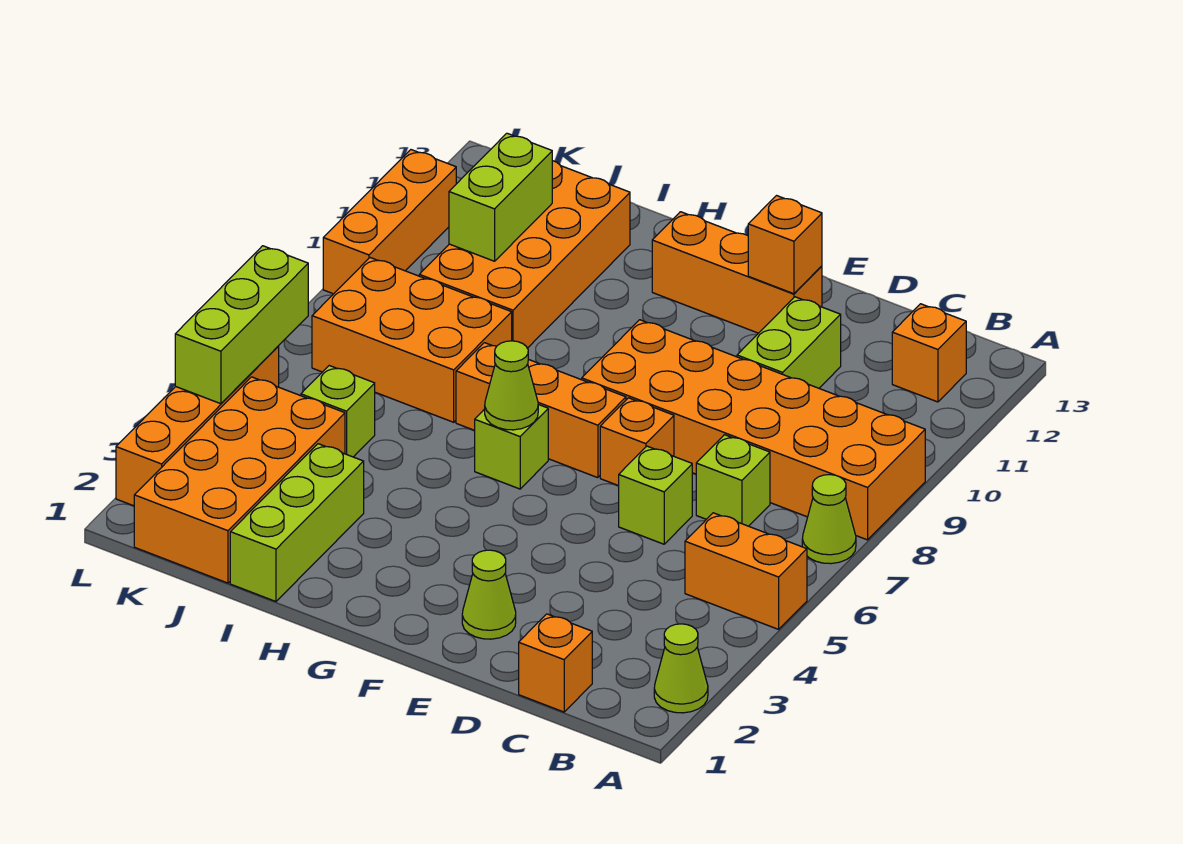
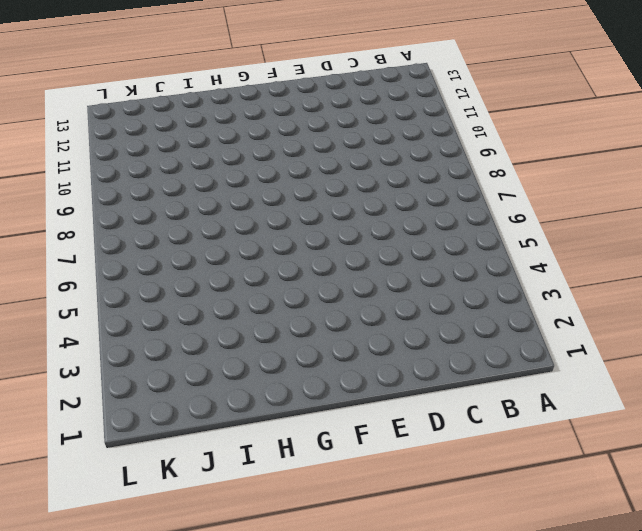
none -> lime 1x1 cone [654,624,708,713]
none -> orange 1x2 brick [685,513,807,629]
none -> lime 1x1 cone [802,475,856,564]

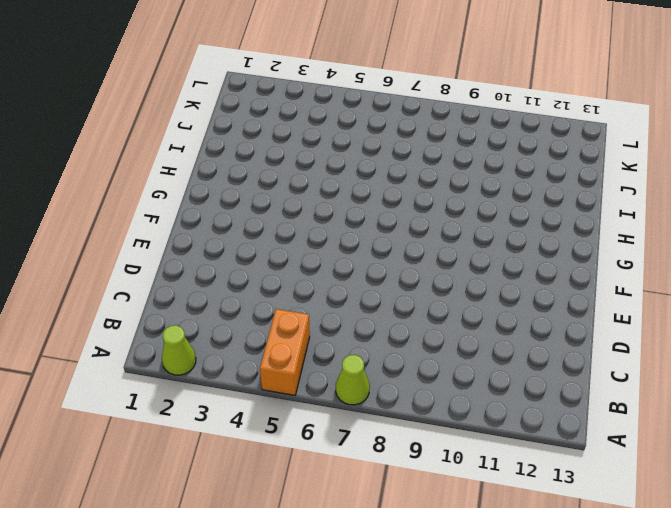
none -> orange 2x6 brick [582,320,925,540]
none -> orange 1x1 brick [892,304,966,402]
none -> orange 1x1 brick [519,614,592,712]

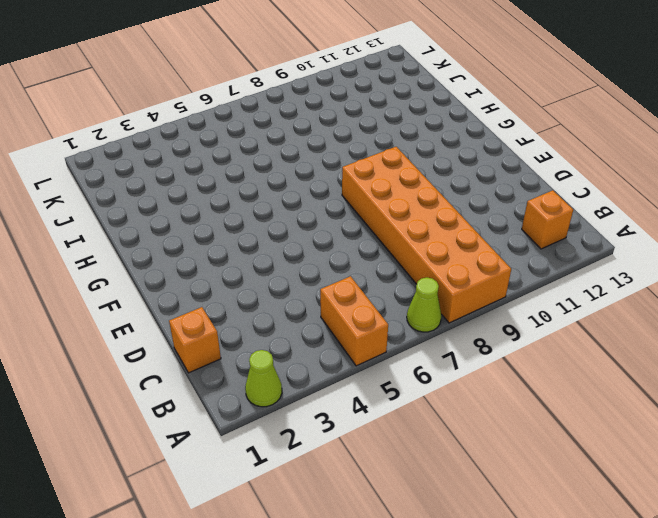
none -> lime 1x1 brick [696,435,770,526]
none -> lime 1x1 brick [619,446,692,544]
none -> lime 1x2 brick [737,297,841,388]

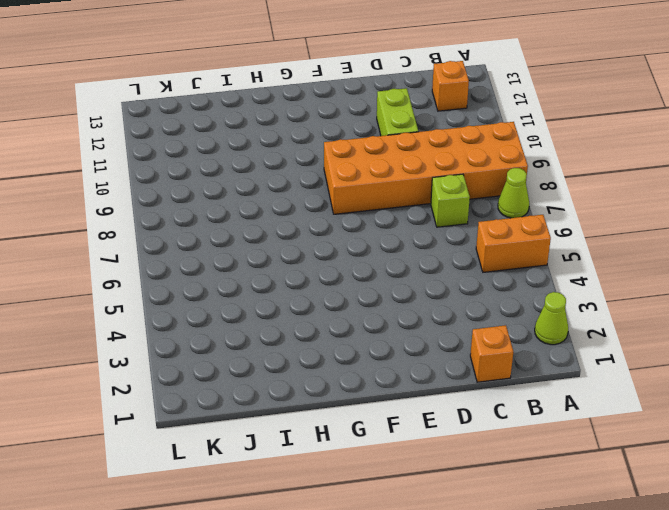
none -> lime 1x1 brick [619,446,692,544]
none -> lime 1x1 cone [462,550,516,639]
none -> orange 1x1 brick [600,398,674,486]

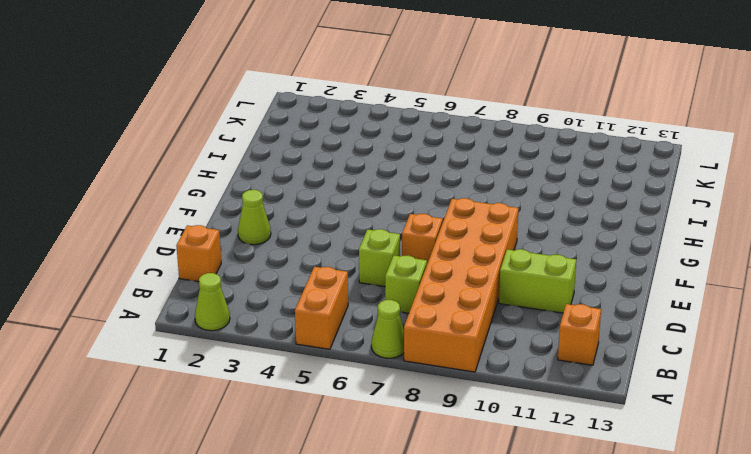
none -> orange 1x3 brick [652,212,822,333]
none -> orange 1x3 brick [456,343,626,478]
none -> lime 1x1 brick [475,405,548,489]

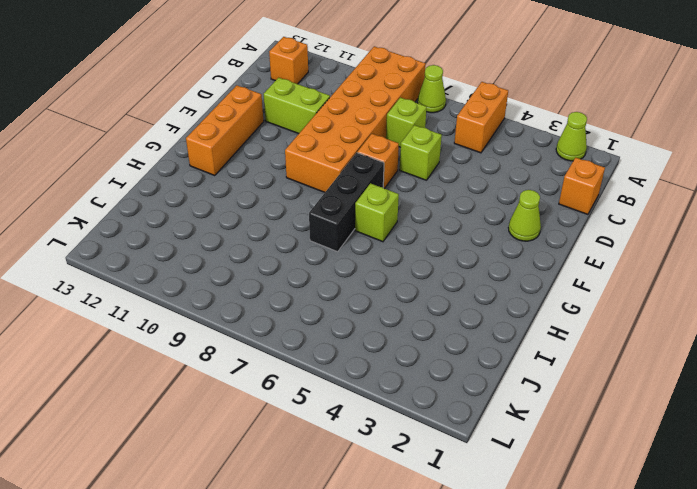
black 1x3 brick [309,153,384,252] -> orange 1x3 brick [456,343,626,478]
none -> lime 1x3 brick [230,444,364,601]
none -> orange 2x3 brick [312,258,512,422]
none -> orange 2x4 brick [419,161,630,348]

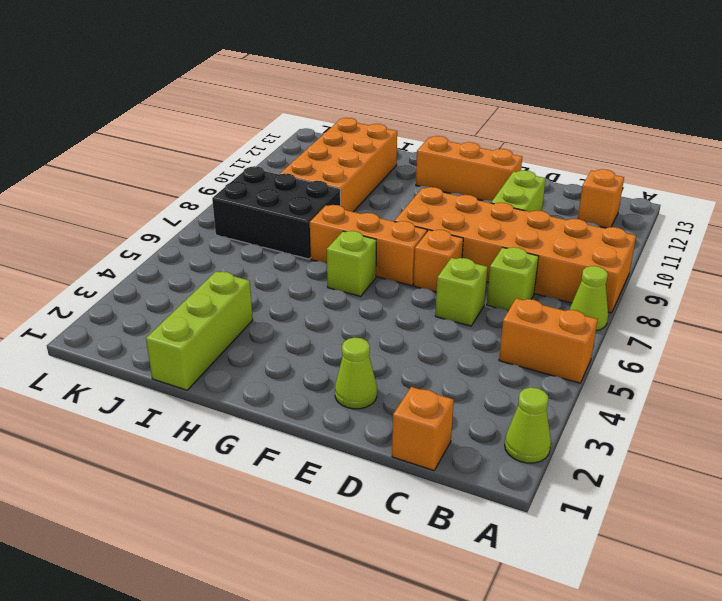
black 2x3 brick [212,166,341,259] -> orange 2x3 brick [312,258,512,422]
none -> orange 2x4 brick [134,377,345,583]
none -> lime 1x1 brick [301,366,375,457]
none -> orange 1x4 brick [116,346,279,506]

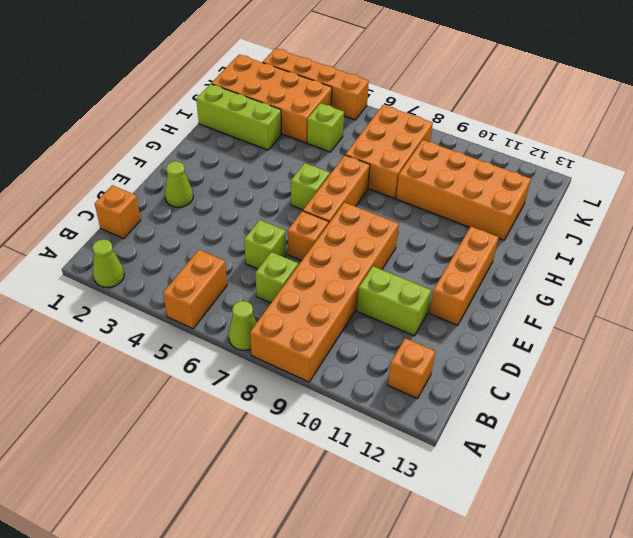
none -> orange 1x3 brick [323,150,456,294]
none -> orange 1x1 brick [748,196,822,294]
none -> lime 1x1 cone [485,341,538,430]

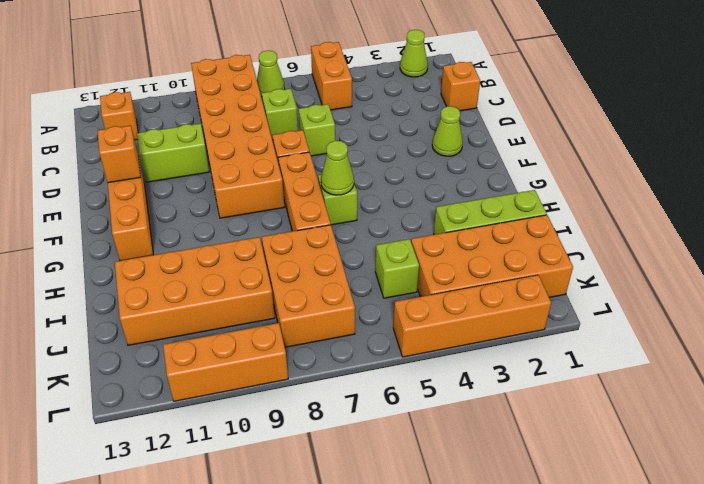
none -> lime 1x2 brick [449,133,552,261]
none -> lime 1x3 brick [175,246,308,404]

